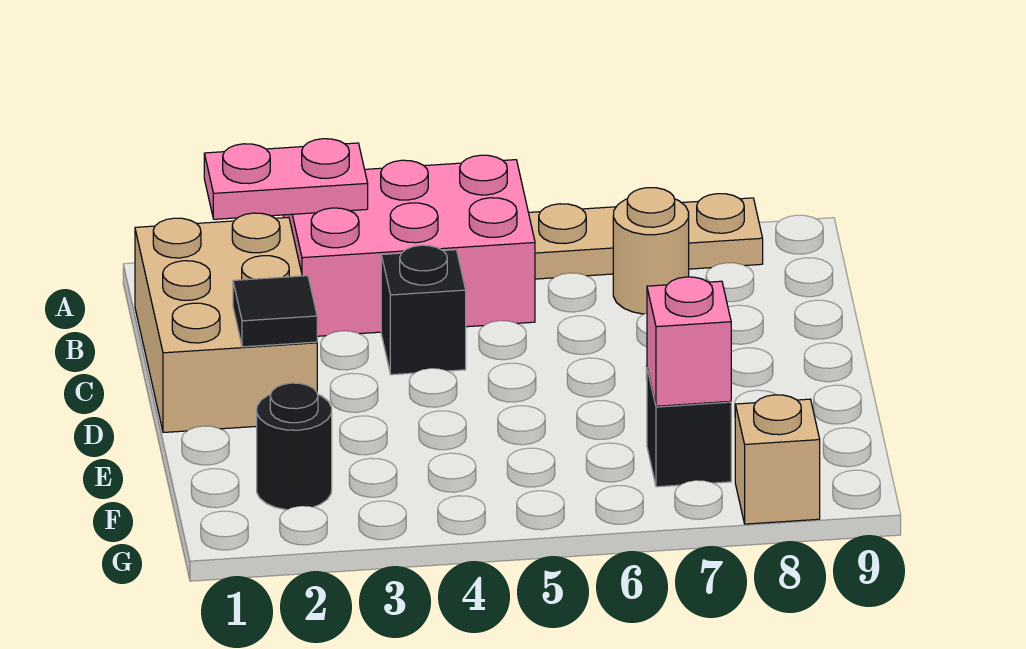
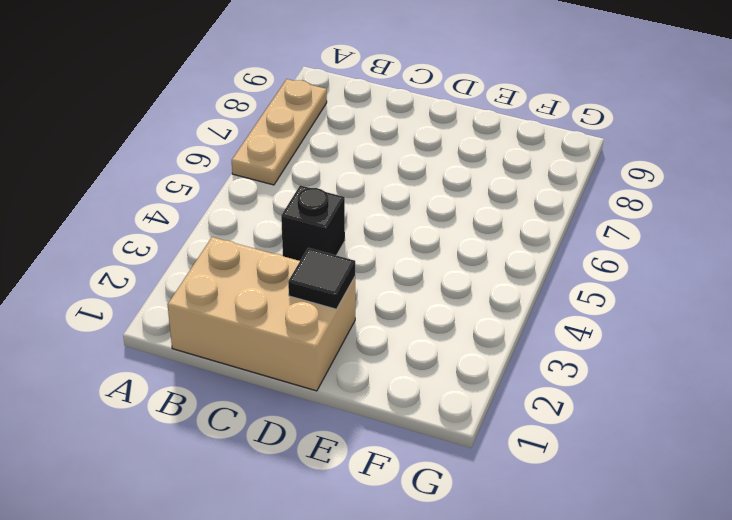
none -> pink 2x3 brick [283,155,535,336]
none -> tan 1x1 round brick [613,188,689,314]

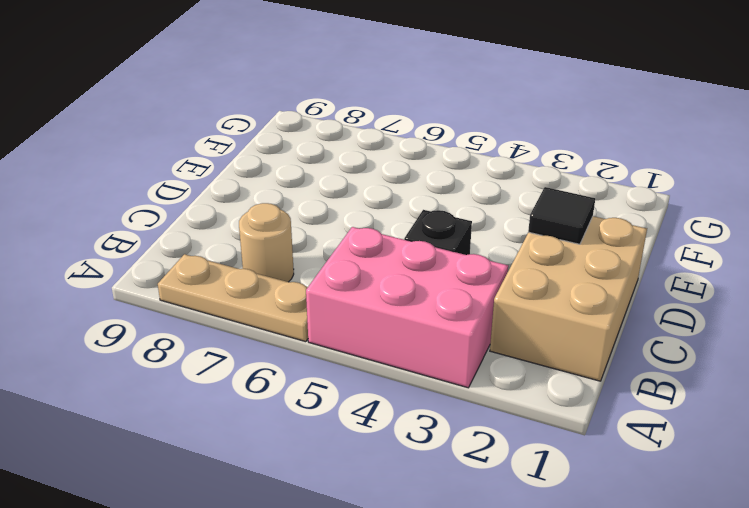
none -> black 1x1 round brick [257,383,332,510]
none -> black 1x1 brick [647,369,731,487]

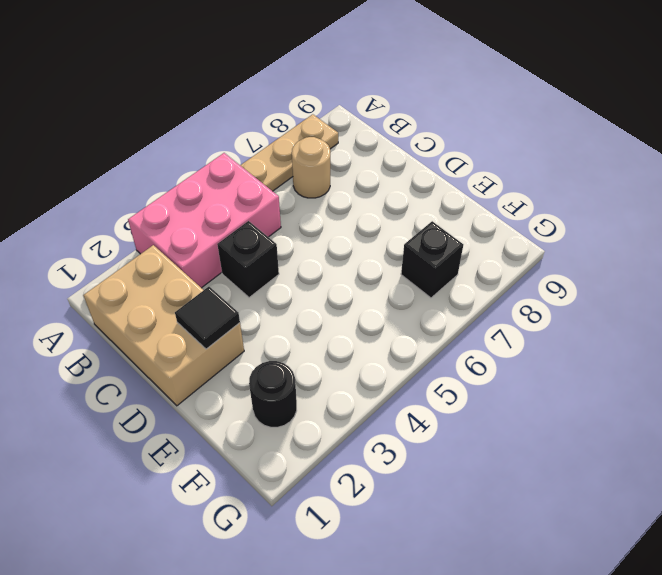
none -> tan 1x1 brick [735,395,820,524]
none -> pink 1x2 plate [204,139,368,219]

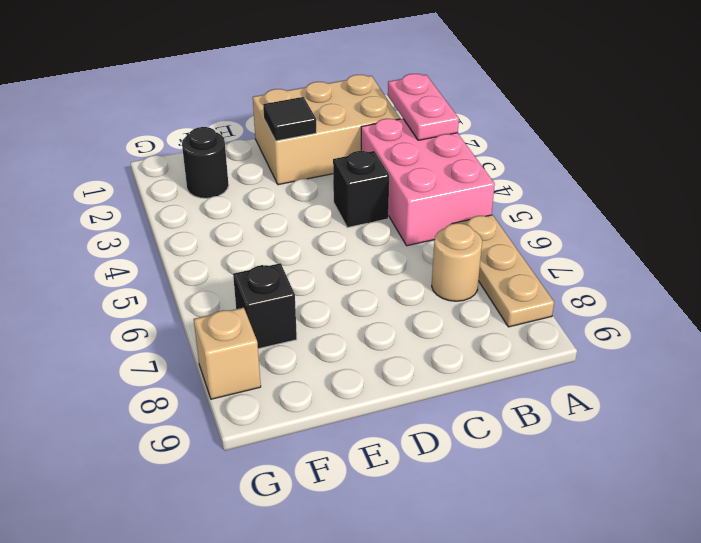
none -> pink 1x1 brick [647,277,731,406]

